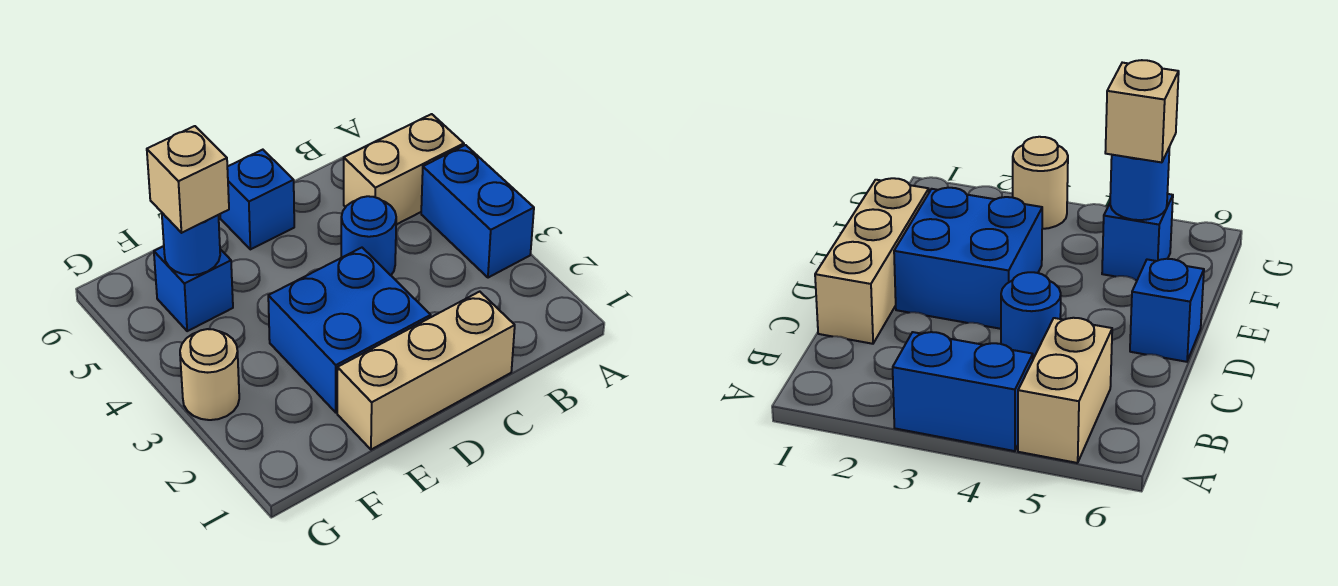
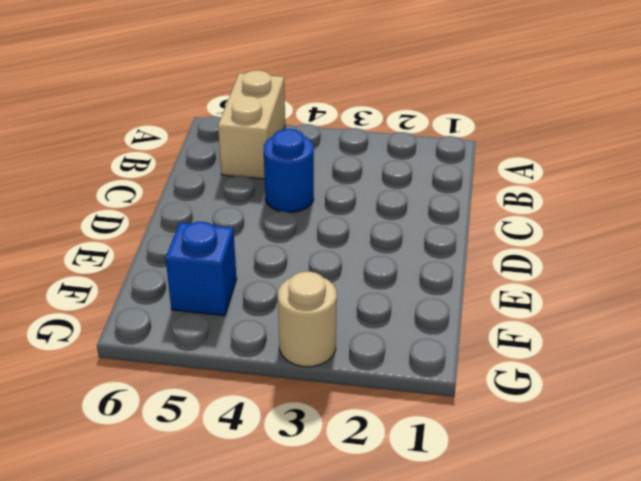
none -> blue 1x2 brick [421,145,534,278]
none -> tan 1x3 brick [337,292,515,450]

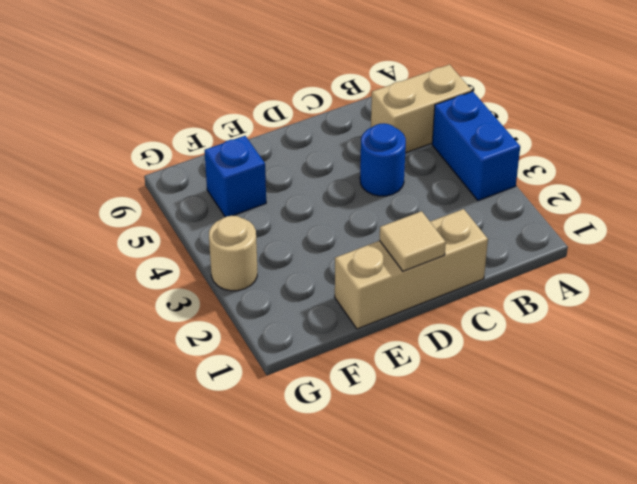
tan 1x1 tile [379,211,446,271] -> none
none -> blue 2x2 brick [268,248,431,412]
none -> blue 1x1 brick [220,150,294,249]

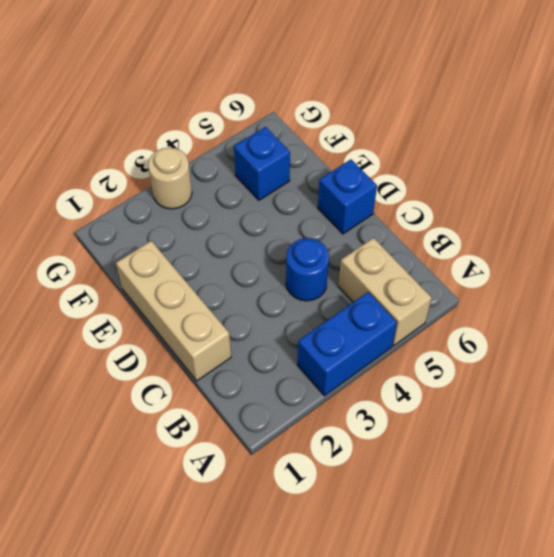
none -> blue 2x2 brick [268,248,431,412]
none -> blue 1x1 round brick [162,213,220,275]

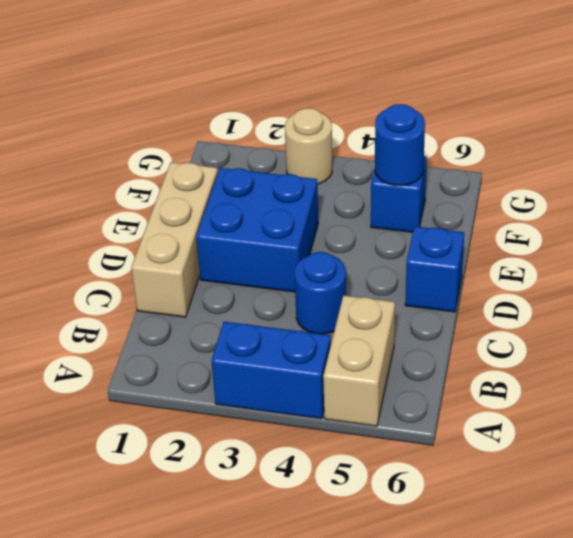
none -> tan 1x1 brick [147,126,229,233]

